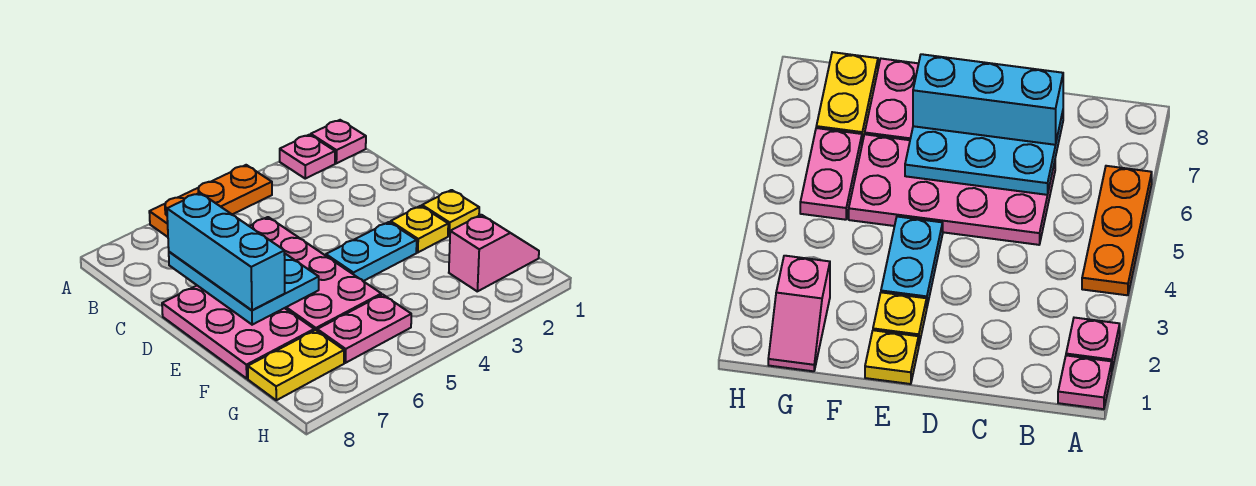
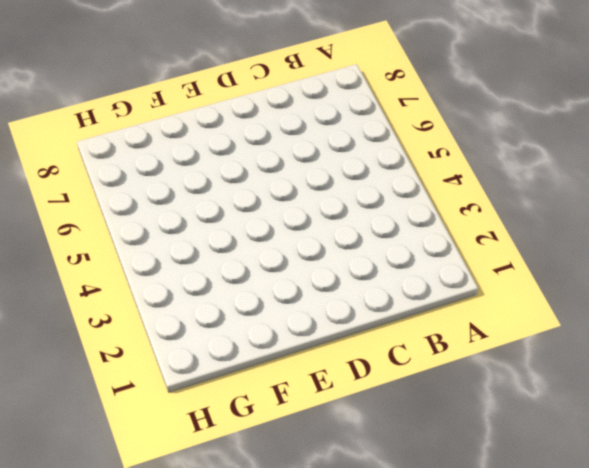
none -> pink 1x1 plate [311,120,366,163]
none -> pink 1x1 plate [280,135,335,179]
none -> orange 1x3 plate [149,165,272,237]

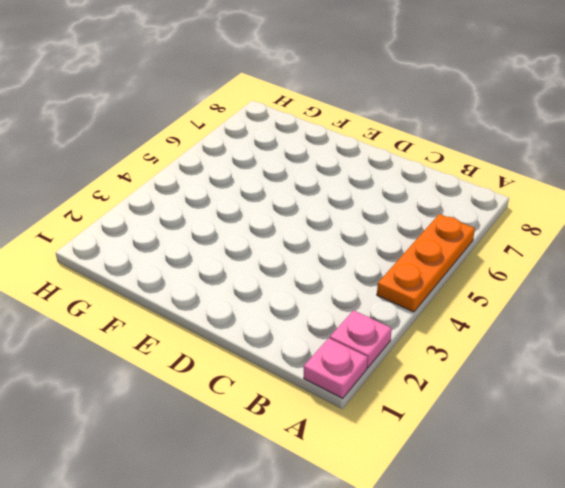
none -> pink 2x4 plate [250,217,381,331]
none -> pink 2x3 plate [162,286,314,378]
none -> yellow 1x1 plate [422,190,479,236]

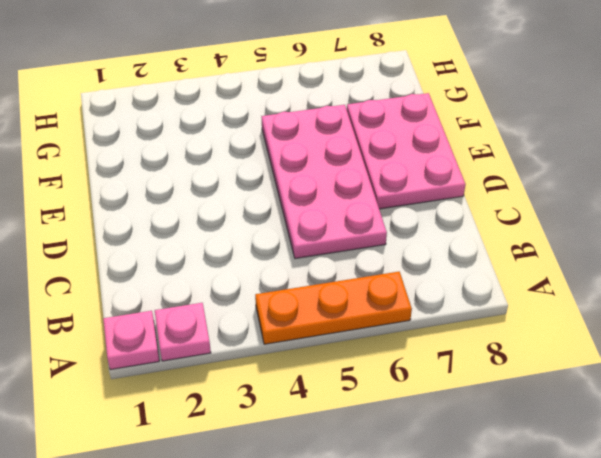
none -> yellow 1x1 plate [422,190,479,236]
none -> yellow 1x1 plate [391,206,448,252]
none -> cyan 1x2 plate [326,222,417,281]

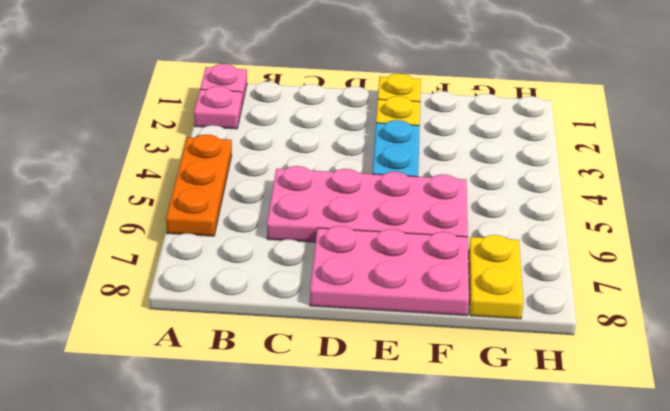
none -> pink 1x2 slope [449,215,539,291]
none -> pink 1x2 plate [317,295,411,363]
none -> cyan 2x3 plate [169,252,319,325]

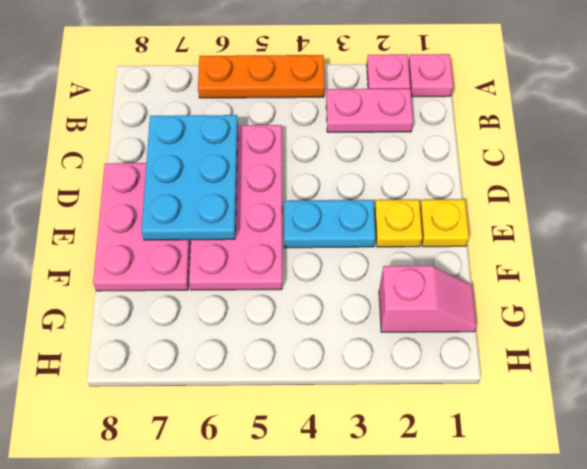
pink 1x2 plate [326,89,413,132] -> pink 1x2 plate moved to [317,295,411,363]
none -> yellow 1x2 plate [248,330,344,400]
none -> cyan 1x3 brick [167,193,285,310]

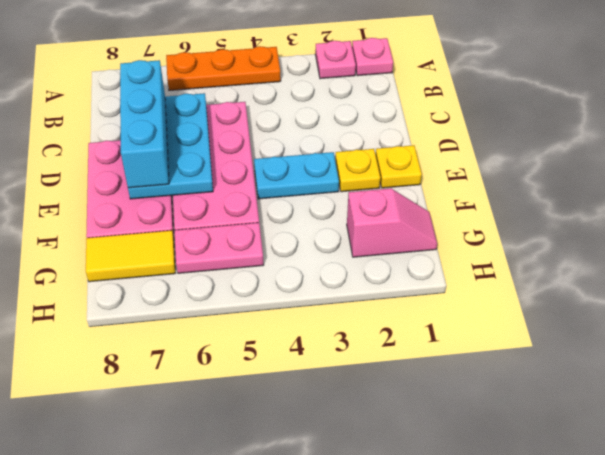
yellow 1x2 tile [86,230,175,282] -> yellow 1x2 plate [248,330,344,400]

